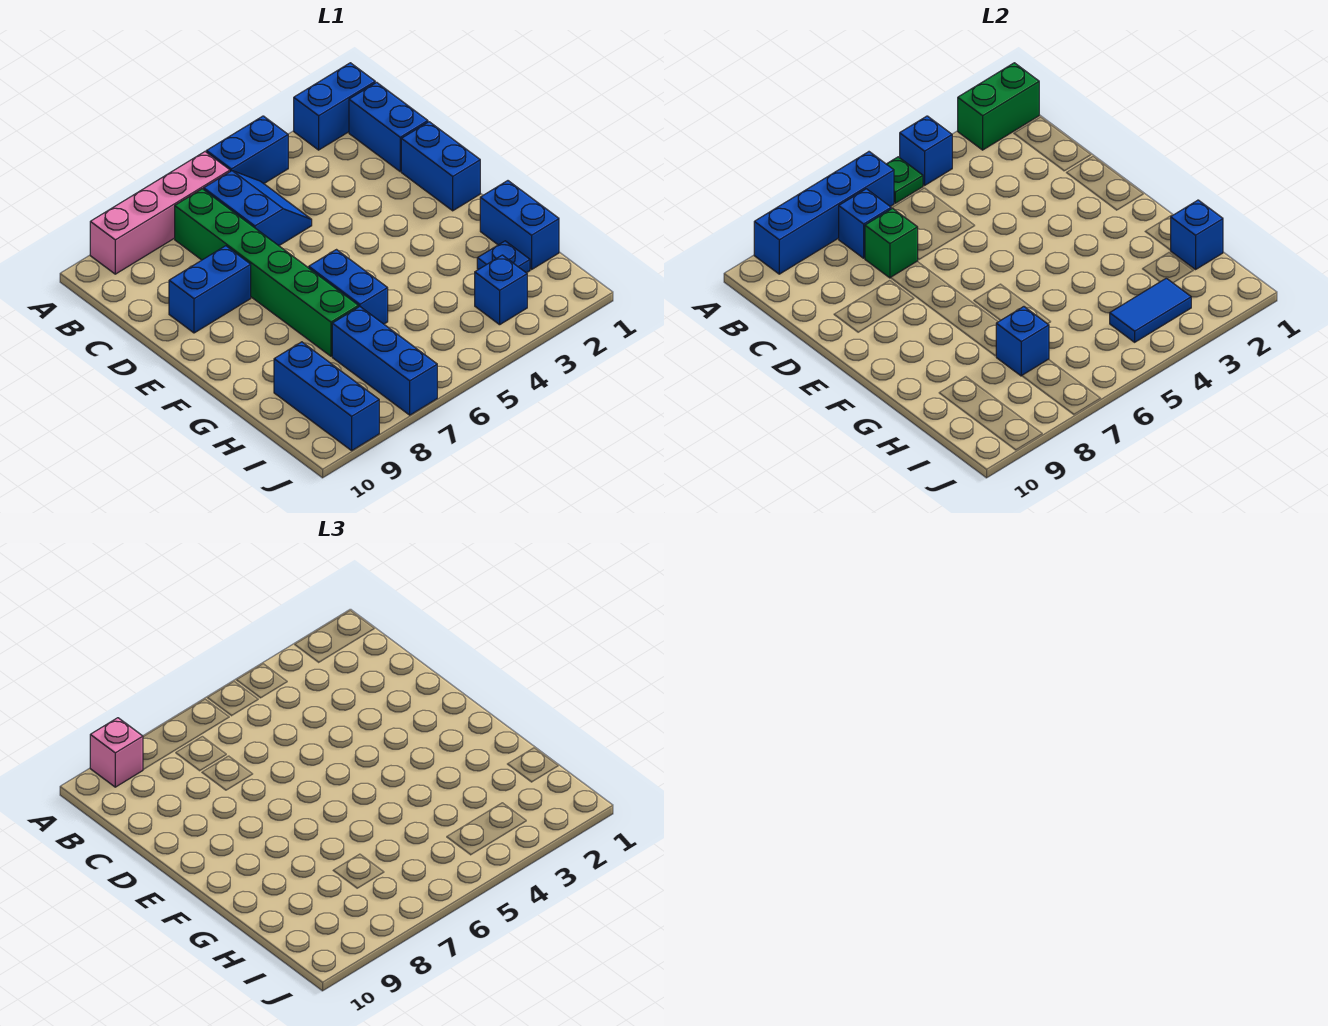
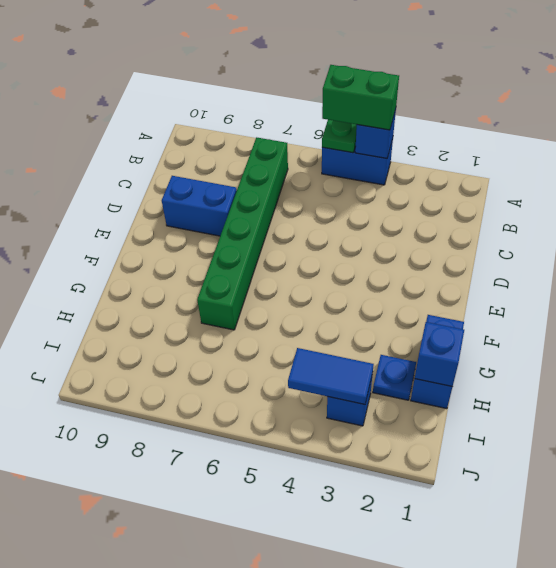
green 1x2 brick [322,65,399,130] -> green 1x2 brick moved to [958,63,1039,150]
none -> blue 1x2 brick [294,63,375,150]
none -> pink 1x4 brick [90,152,230,274]
none -> blue 1x2 brick [349,82,428,171]

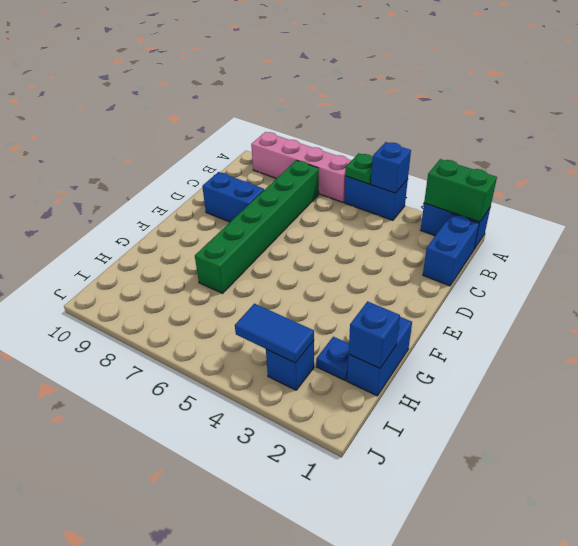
none -> blue 2x2 slope [204,171,312,246]
none -> blue 1x2 brick [401,122,480,211]
none -> blue 1x2 brick [309,250,388,324]

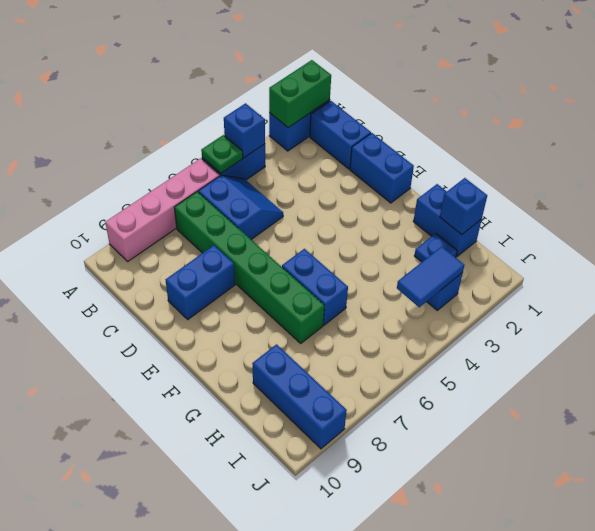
none -> blue 1x3 brick [332,307,437,415]
none -> blue 1x4 brick [754,152,894,274]
none -> blue 1x1 brick [839,189,891,258]

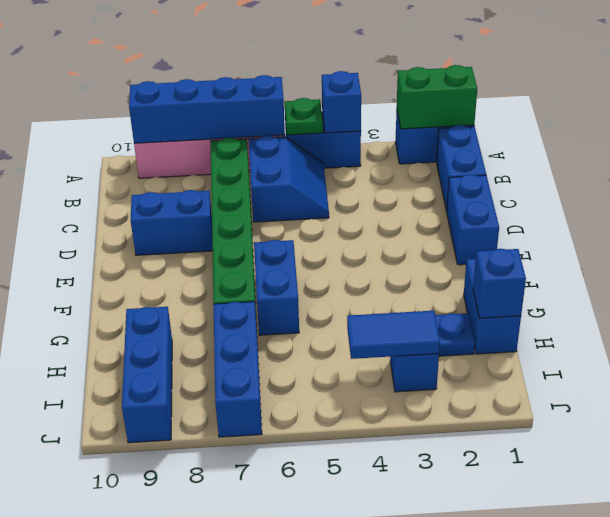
none -> blue 1x1 brick [839,189,891,258]
none -> green 1x1 brick [865,208,918,278]
none -> blue 1x1 brick [996,307,1049,376]

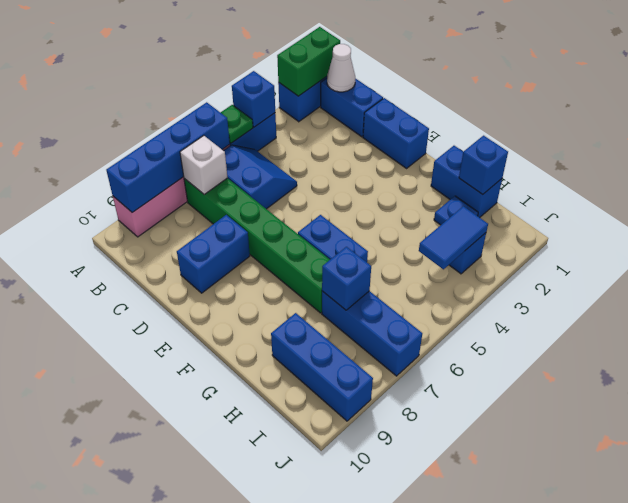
white 1x1 cone [327,44,355,92] -> none
white 1x1 brick [180,136,228,195] -> blue 1x1 brick [839,189,891,258]
none -> green 1x1 brick [865,208,918,278]
none -> pink 1x1 brick [90,718,143,787]

